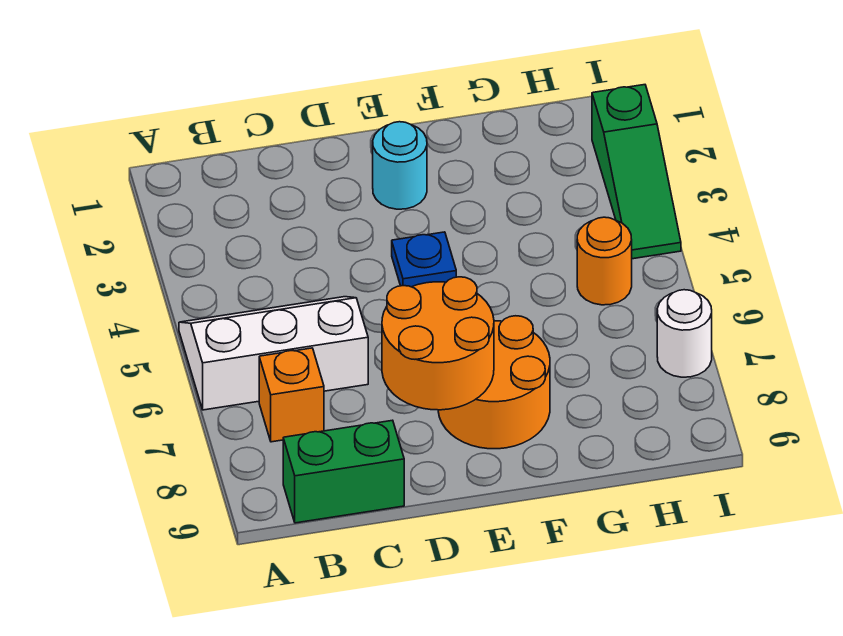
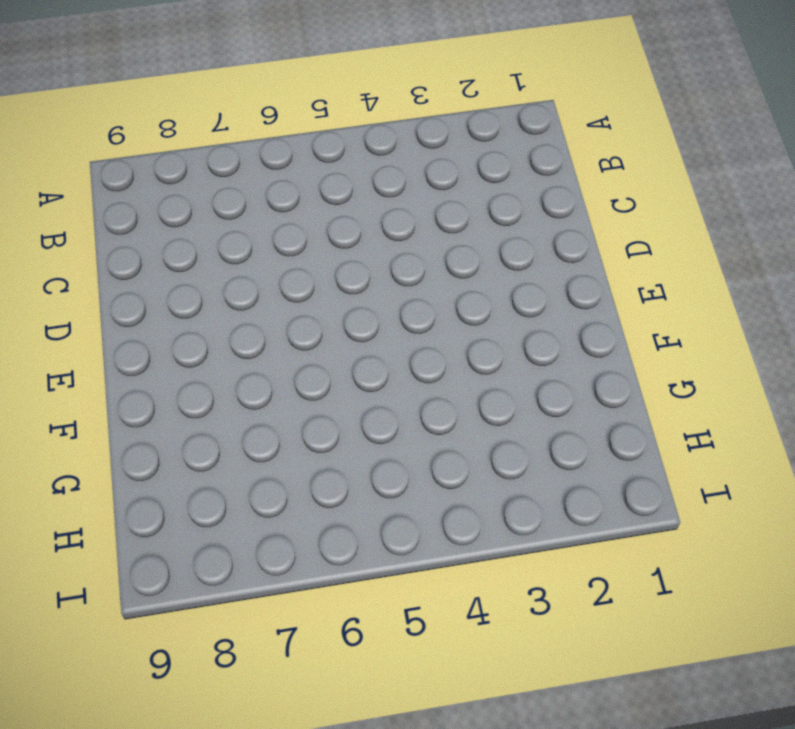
none -> white 2x3 slope [179,297,368,410]
none -> orange 1x1 brick [259,348,324,442]

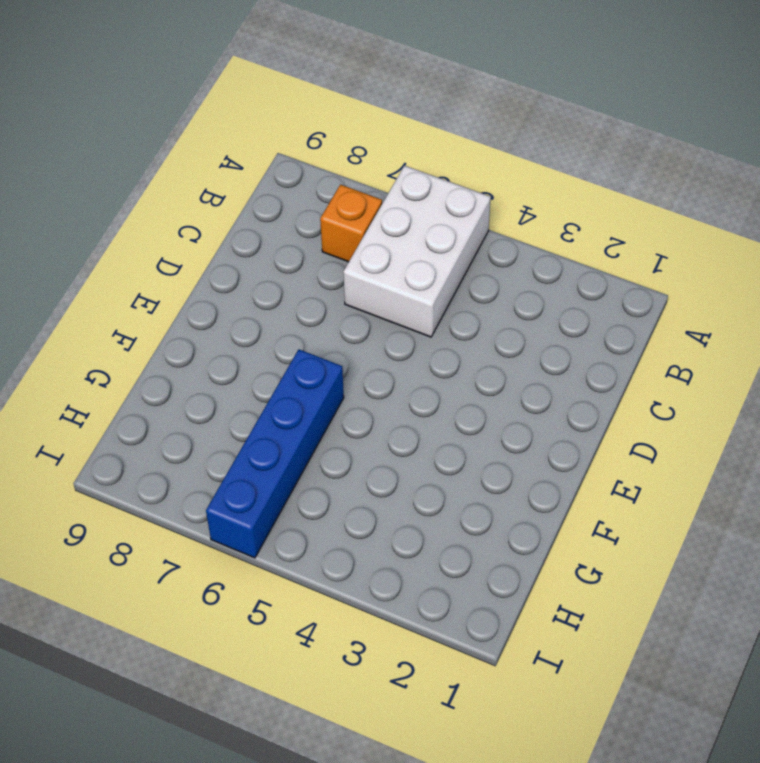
white 2x3 brick [343,166,491,337] -> white 2x3 slope [179,297,368,410]
blue 1x4 brick [206,349,344,558] -> none
none -> green 1x2 brick [283,420,404,523]
none -> cyan 1x1 round brick [373,122,427,209]

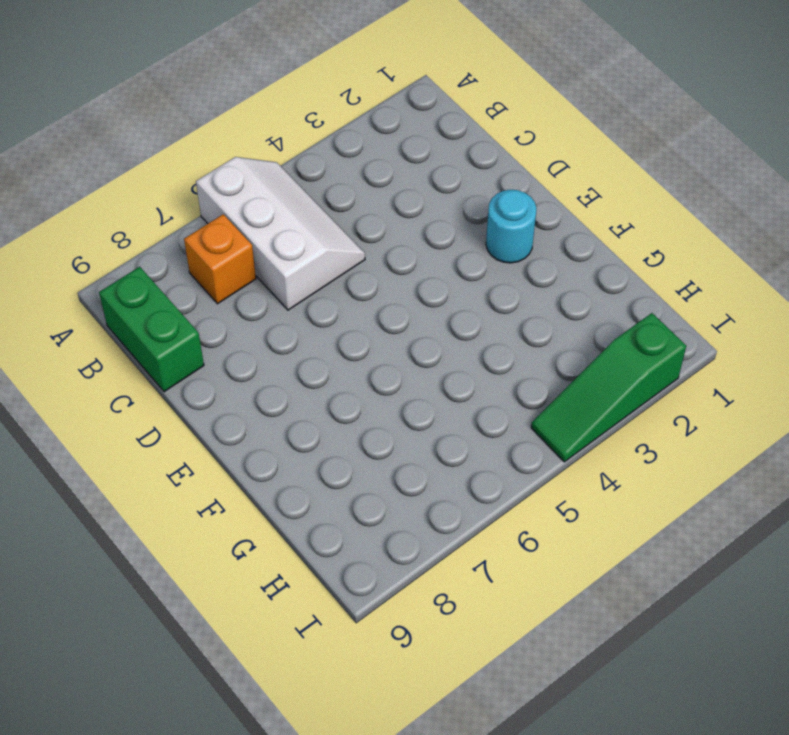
none -> blue 1x1 plate [392,232,456,287]
none -> orange 2x2 round brick [438,316,550,449]

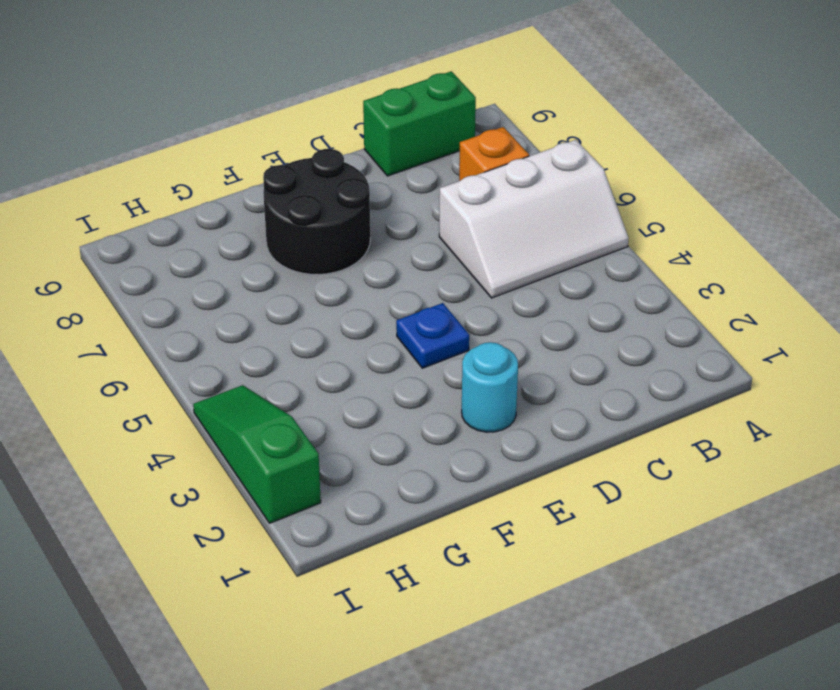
black 2x2 round brick [263,149,370,275] -> orange 2x2 round brick [438,316,550,449]
none -> orange 1x1 round brick [577,217,632,305]
none -> white 1x1 round brick [657,290,712,377]

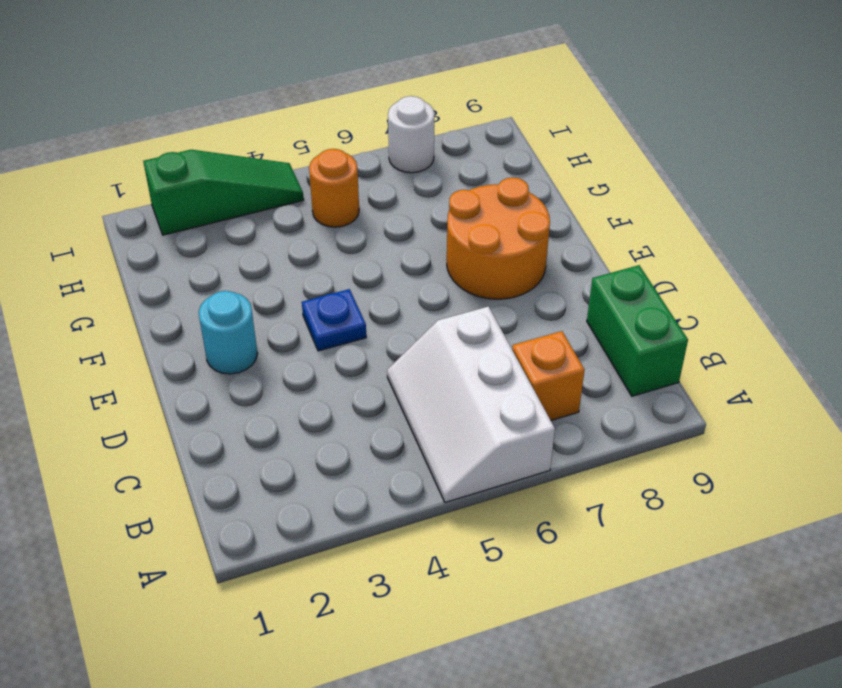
none -> orange 2x2 round brick [382,277,494,410]

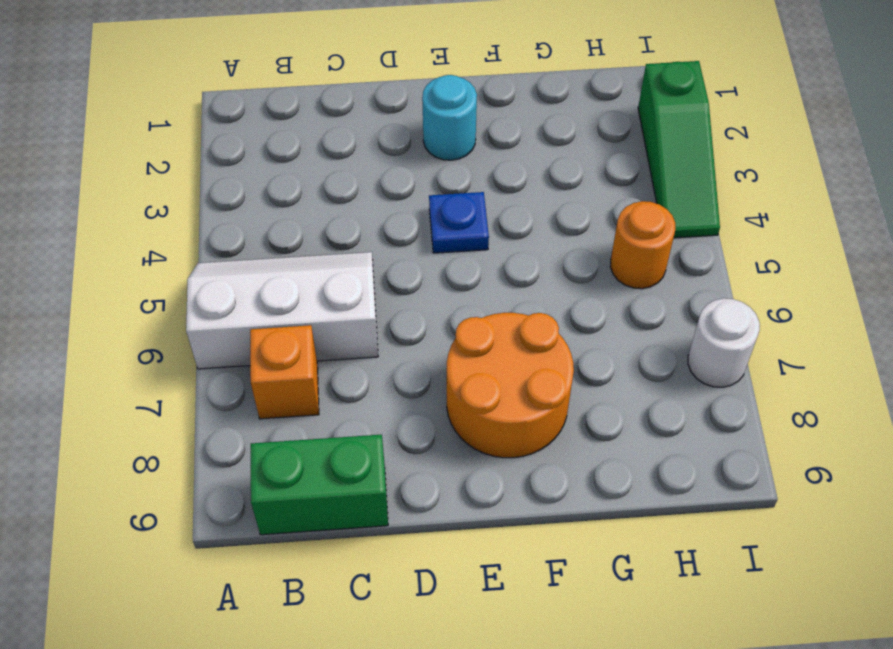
none -> orange 2x2 round brick [382,277,494,410]

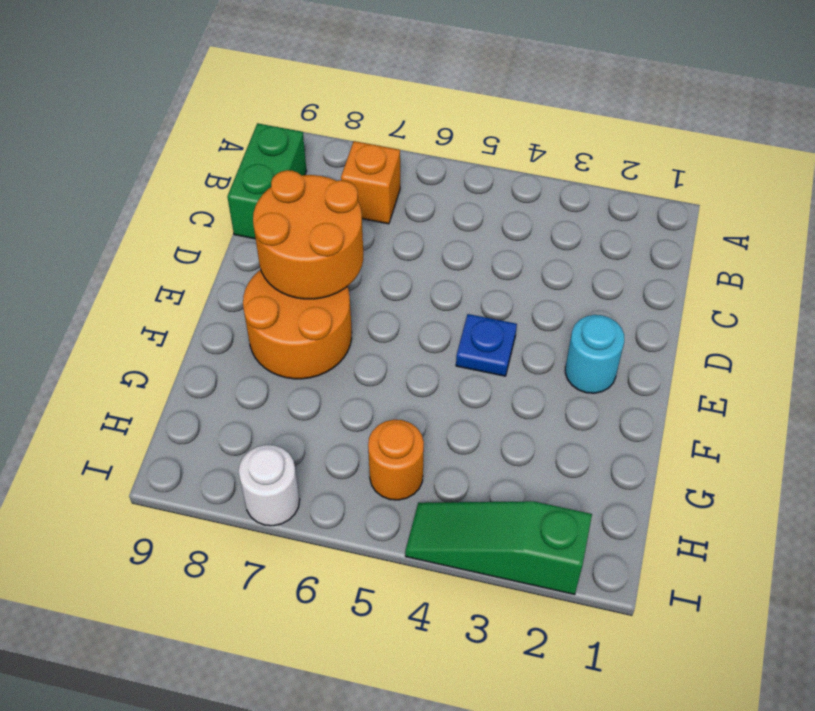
none -> white 2x3 slope [179,297,368,410]

